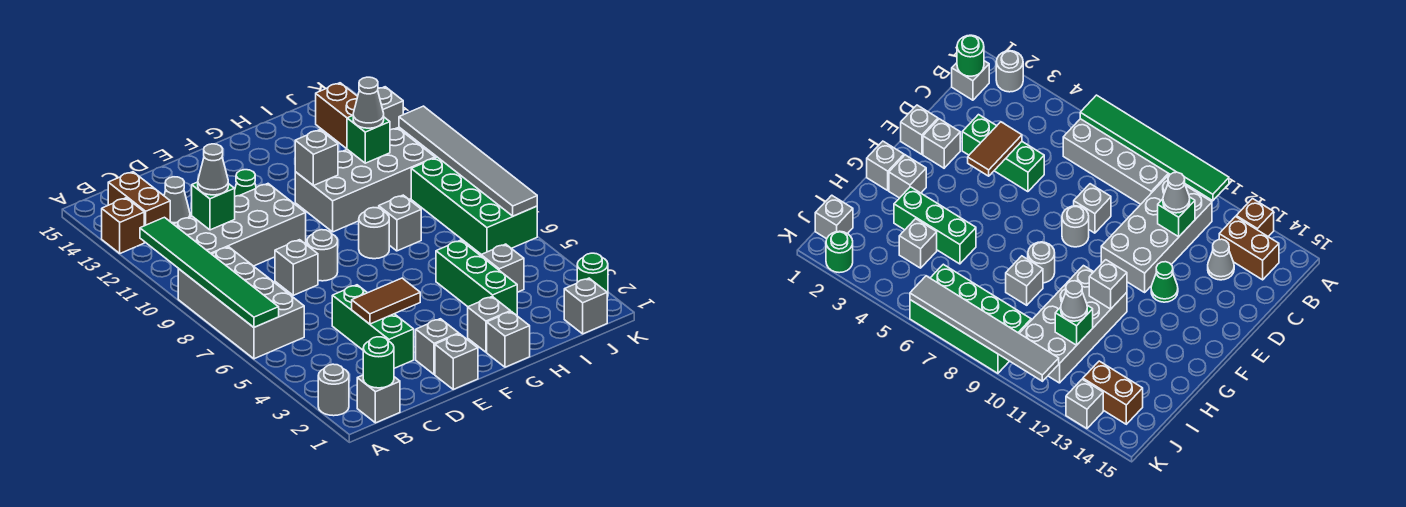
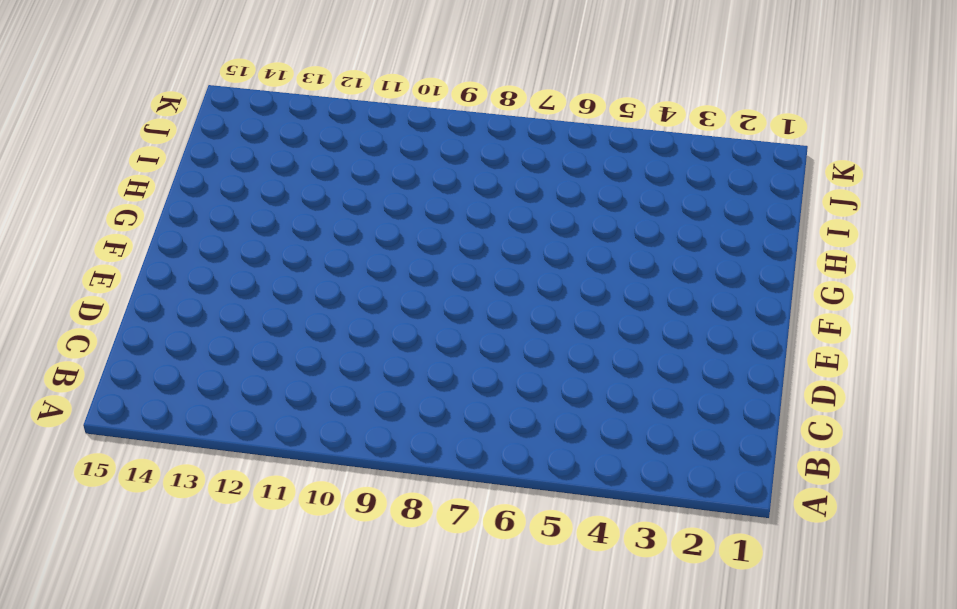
none -> grey 1x1 round brick [318,364,349,416]
none -> grey 2x4 brick [178,247,304,359]
none -> brown 1x1 brick [102,198,144,253]
none -> grey 1x1 brick [357,375,400,423]

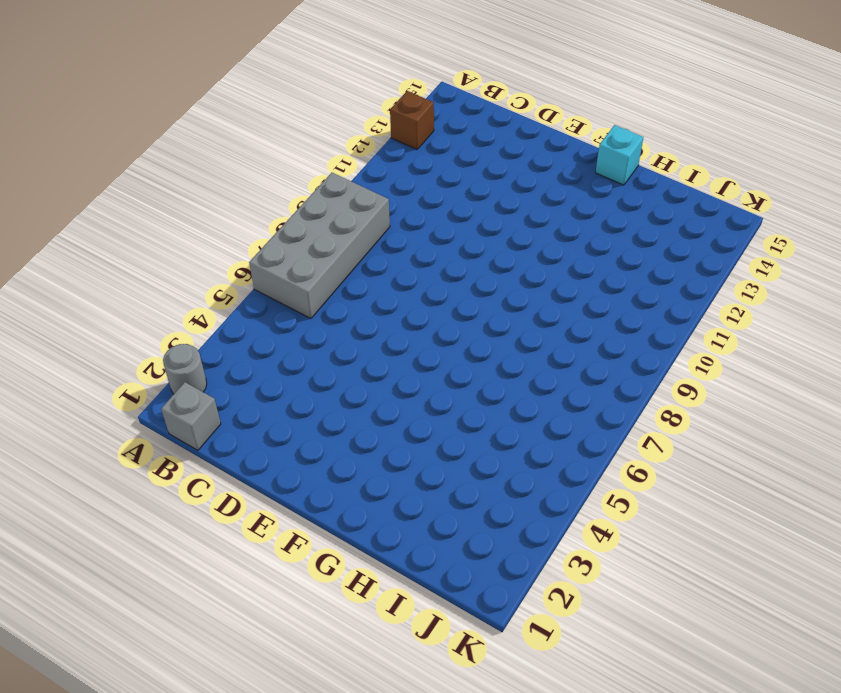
cyan 1x1 brick [596,125,643,185] -> none
none -> grey 2x4 brick [174,184,306,266]
none -> brown 1x2 brick [108,172,170,226]
none -> grey 1x1 cone [164,177,190,224]
none -> green 1x3 brick [332,285,414,368]

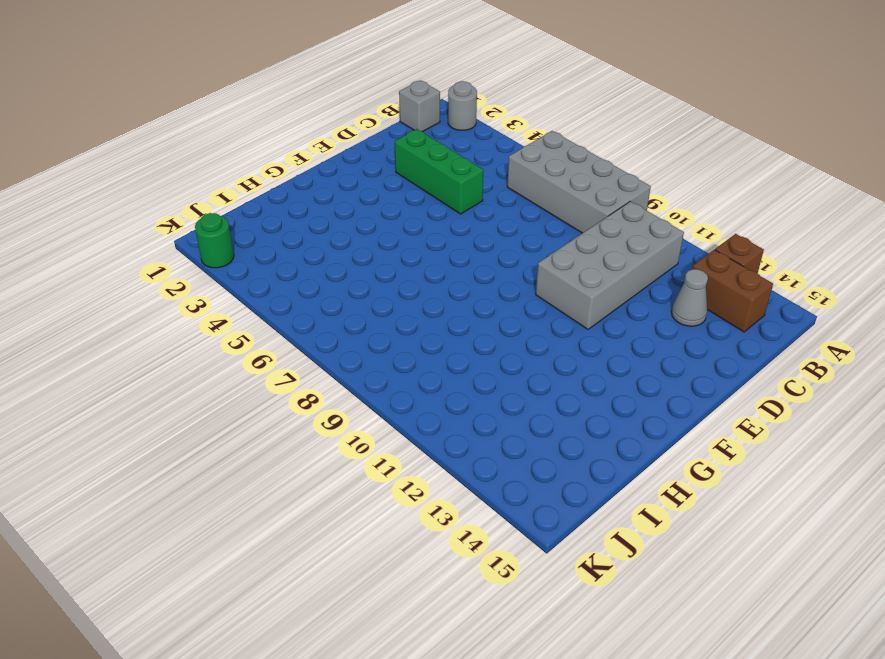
none -> grey 1x1 brick [275,240,318,295]
none -> grey 1x1 brick [435,334,478,389]
none -> grey 1x1 brick [416,319,459,374]
none -> grey 1x1 round brick [307,230,338,281]

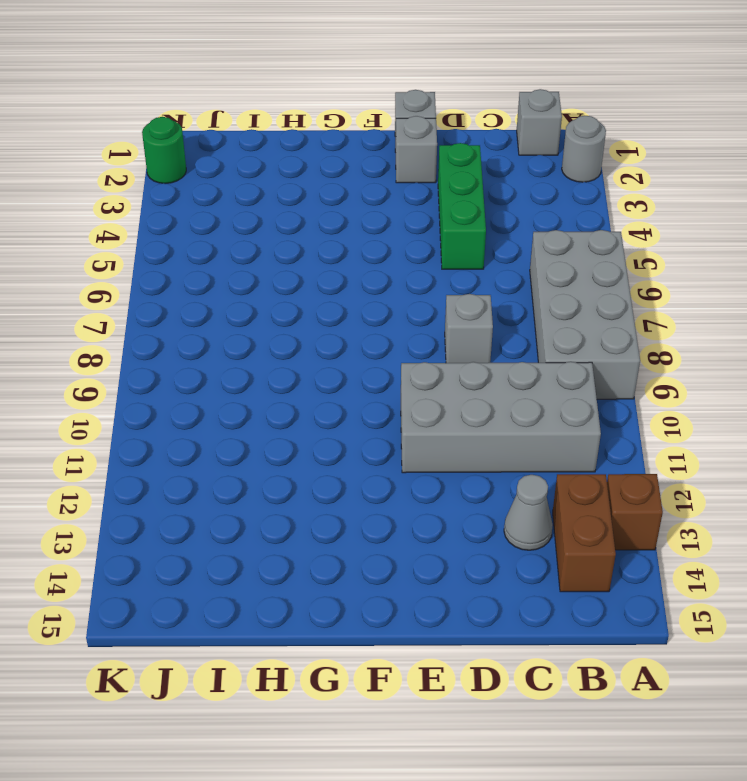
none -> grey 1x1 round brick [307,230,338,281]
none -> green 1x1 cone [235,170,256,196]
none -> grey 1x1 brick [487,312,530,367]
none -> grey 1x1 brick [468,296,510,352]

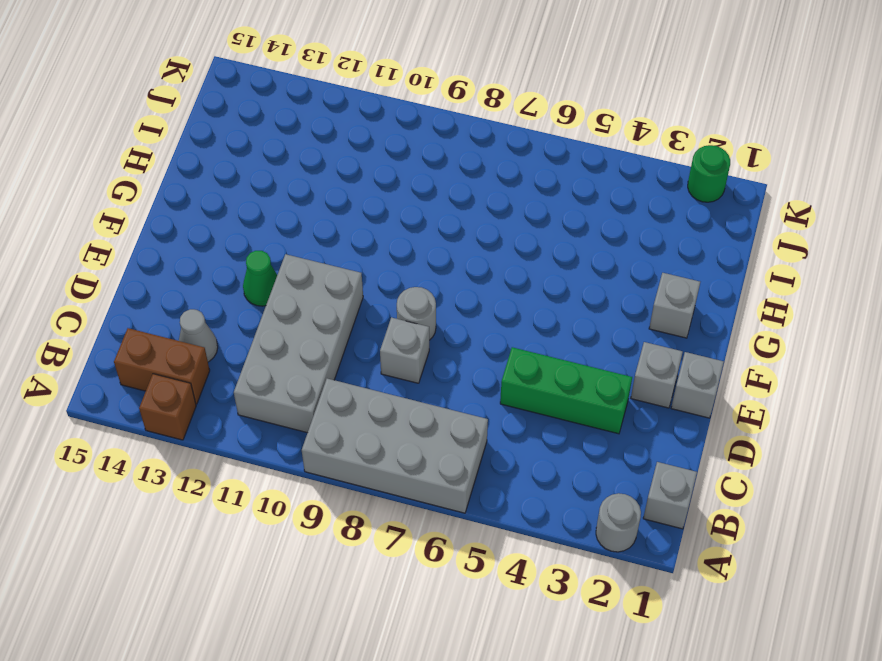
none -> grey 1x1 brick [487,312,530,367]
none -> grey 1x1 round brick [359,208,389,259]
none -> grey 2x4 brick [295,128,435,232]
none -> green 1x3 brick [436,240,518,315]

